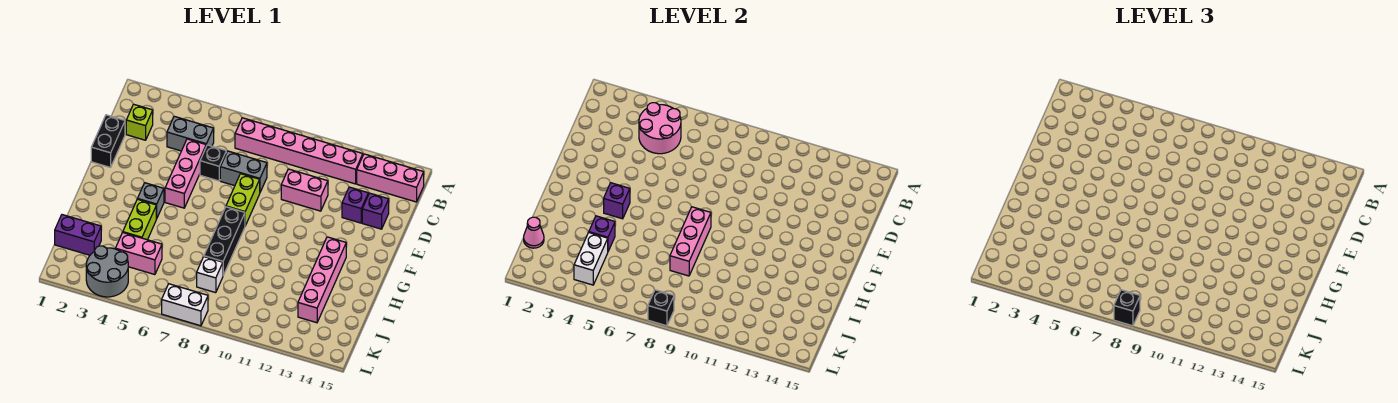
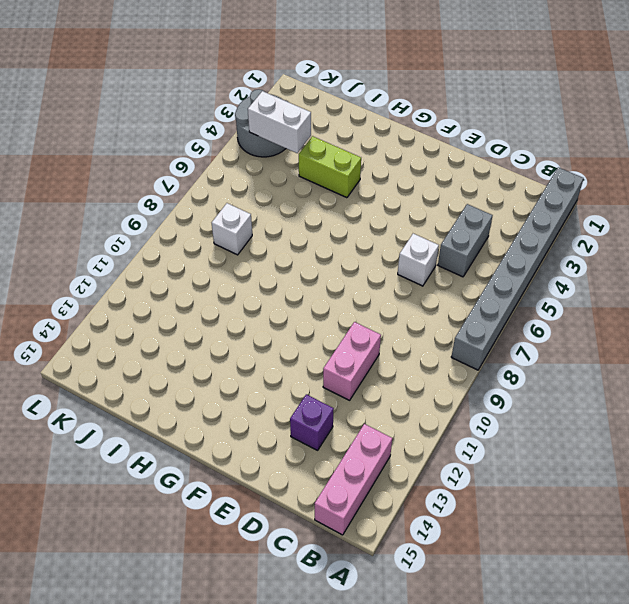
grey 1x8 brick [451,167,584,370] -> none
white 1x1 brick [398,234,439,286] -> black 1x1 brick [200,145,226,181]
none -> pink 1x6 brick [235,118,363,184]
none -> lime 1x1 brick [126,104,153,140]
none -> black 1x2 brick [91,115,125,167]

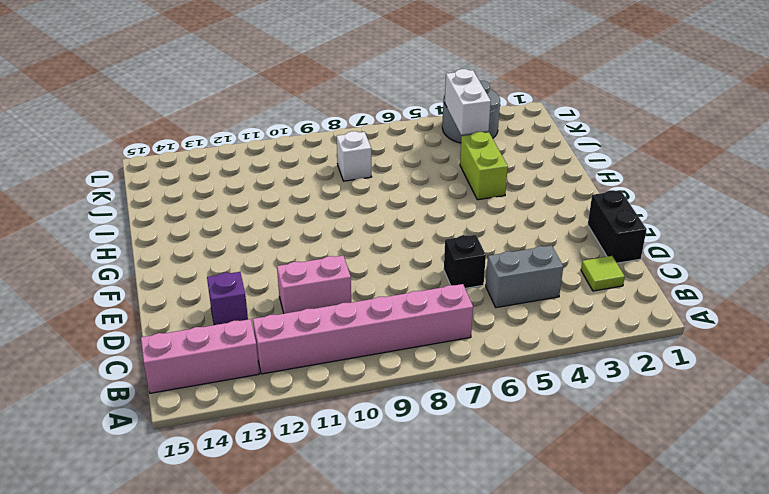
lime 1x1 tile [581,256,625,291] -> lime 1x1 brick [126,104,153,140]
none -> pink 1x3 brick [165,139,206,208]
none -> grey 1x2 brick [220,151,267,192]
none -> purple 1x1 brick [362,193,389,229]

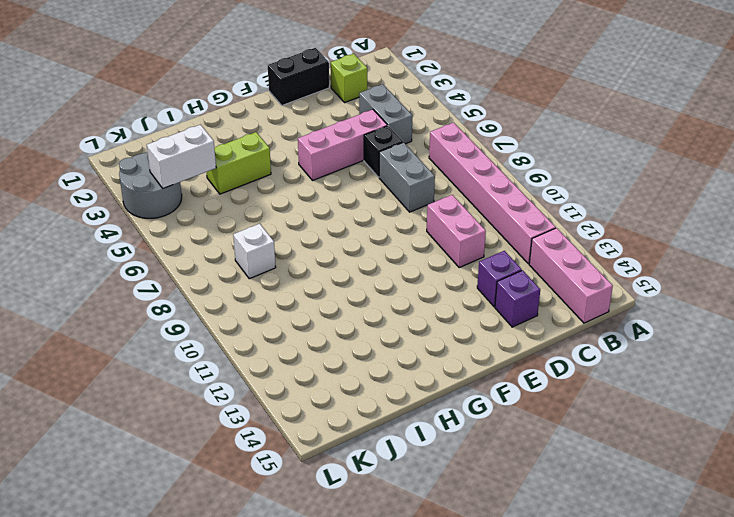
none -> lime 1x2 brick [226,174,260,226]
none -> grey 1x1 brick [138,183,164,219]
none -> black 1x3 brick [204,207,245,275]

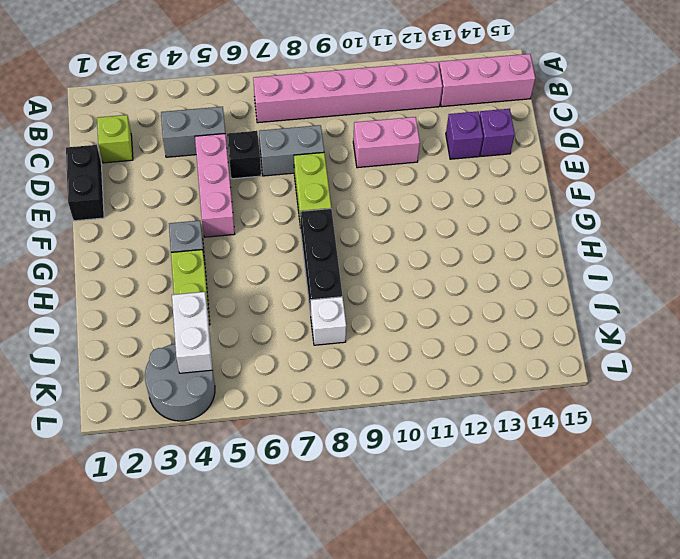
none -> pink 1x4 brick [298,237,346,323]
none -> purple 1x2 brick [55,215,101,255]
none -> pink 1x2 brick [115,233,162,275]

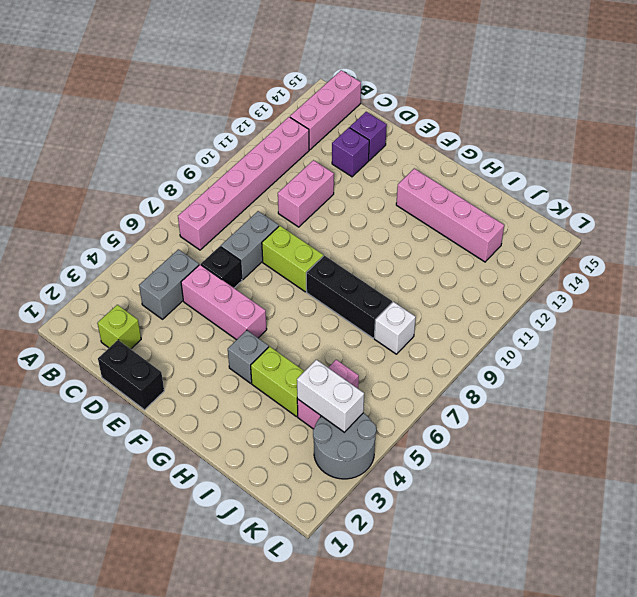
none -> purple 1x2 brick [55,215,101,255]
none -> white 1x2 brick [162,284,208,326]
none -> pink 2x2 round brick [639,103,681,154]

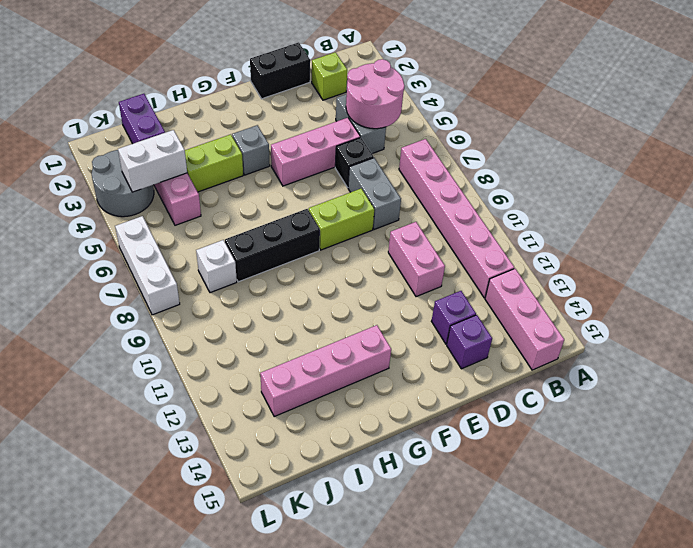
white 1x3 brick [115,216,180,315] -> white 1x2 brick [162,284,208,326]
none -> purple 1x1 brick [604,183,630,219]
none -> pink 1x3 brick [670,207,711,276]
none -> purple 1x1 brick [589,216,615,251]

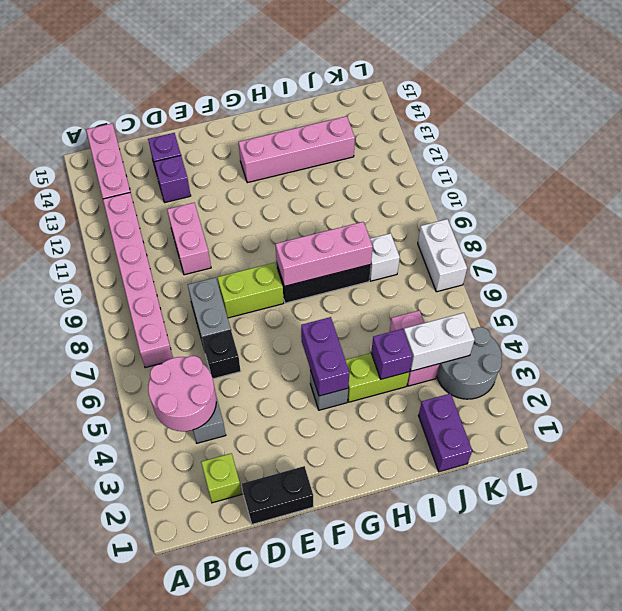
purple 1x2 brick [301,317,349,396] -> purple 1x1 brick [604,183,630,219]
none -> pink 1x3 brick [165,139,206,208]
none -> pink 1x1 cone [524,217,544,248]
none -> black 1x1 brick [648,290,674,326]

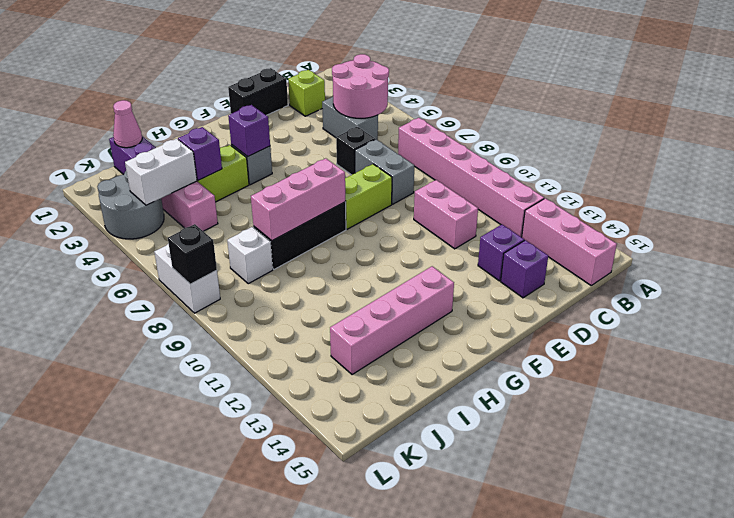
none -> pink 1x3 brick [165,139,206,208]
none -> black 1x1 brick [1114,290,1140,326]

